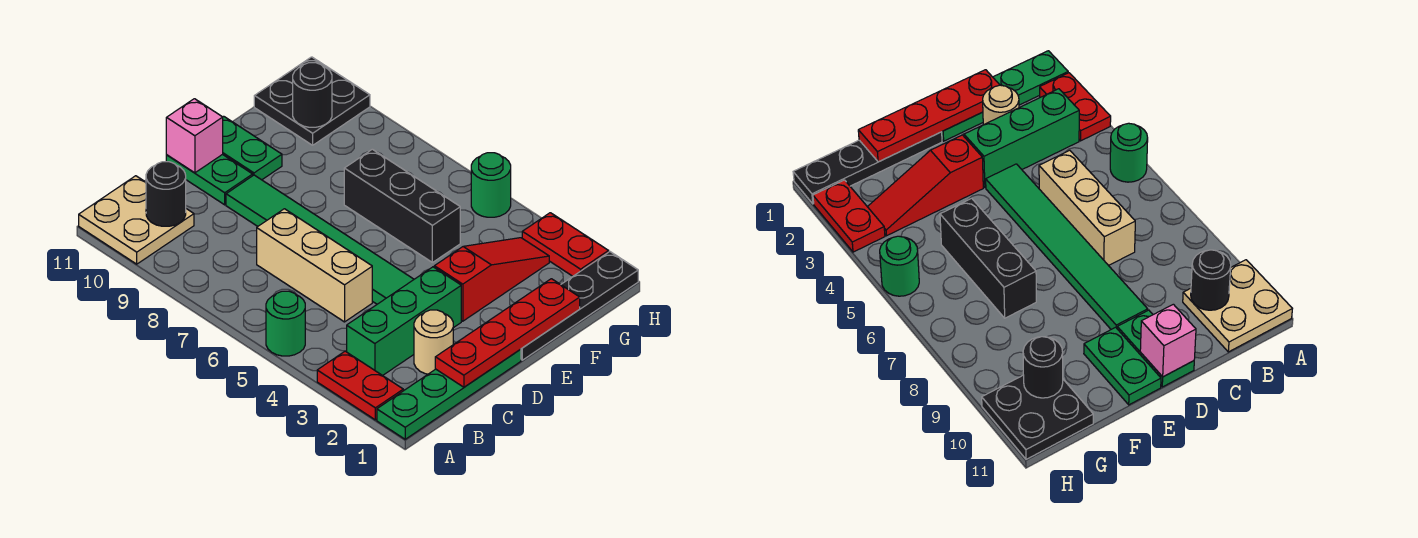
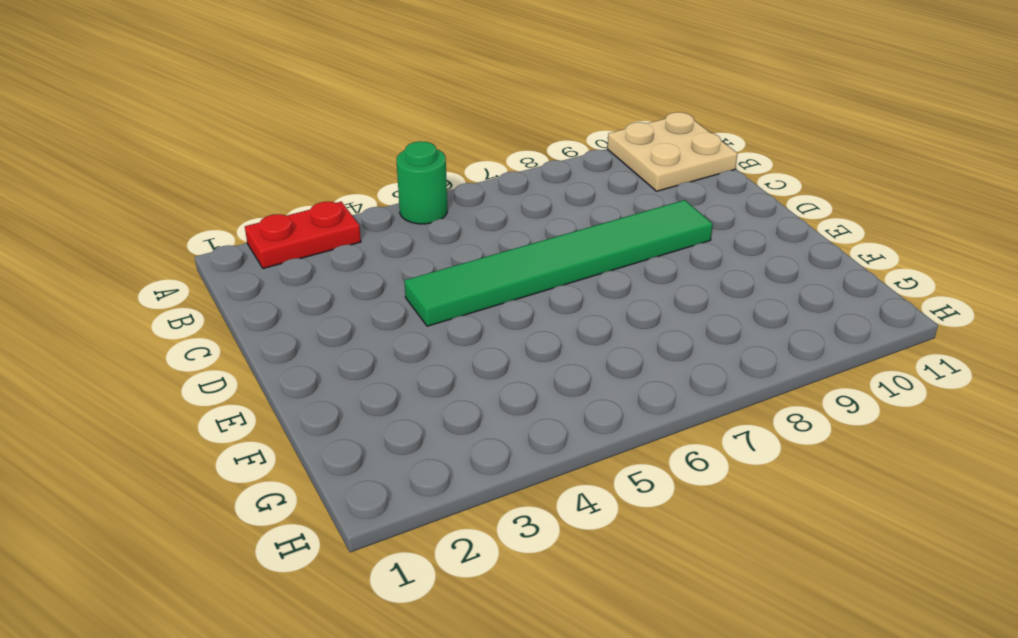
none -> green 1x4 plate [377,349,521,439]
none -> green 1x3 brick [347,267,461,376]
none -> tan 1x1 round brick [414,310,453,374]

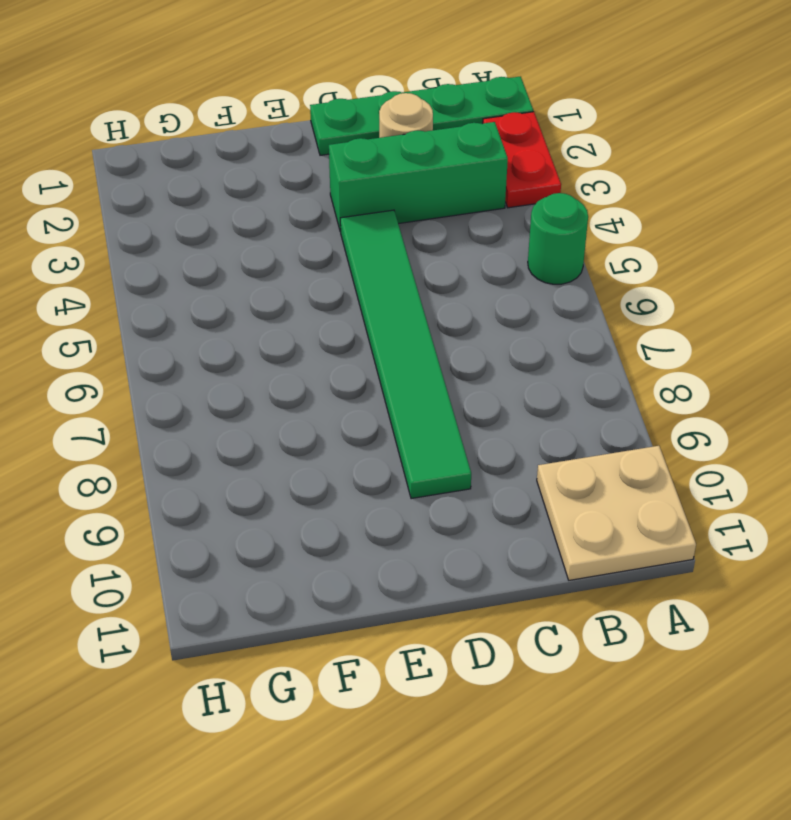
none -> tan 1x3 brick [257,209,372,322]
none -> green 1x2 plate [166,154,253,205]
none -> black 1x4 plate [521,252,638,360]

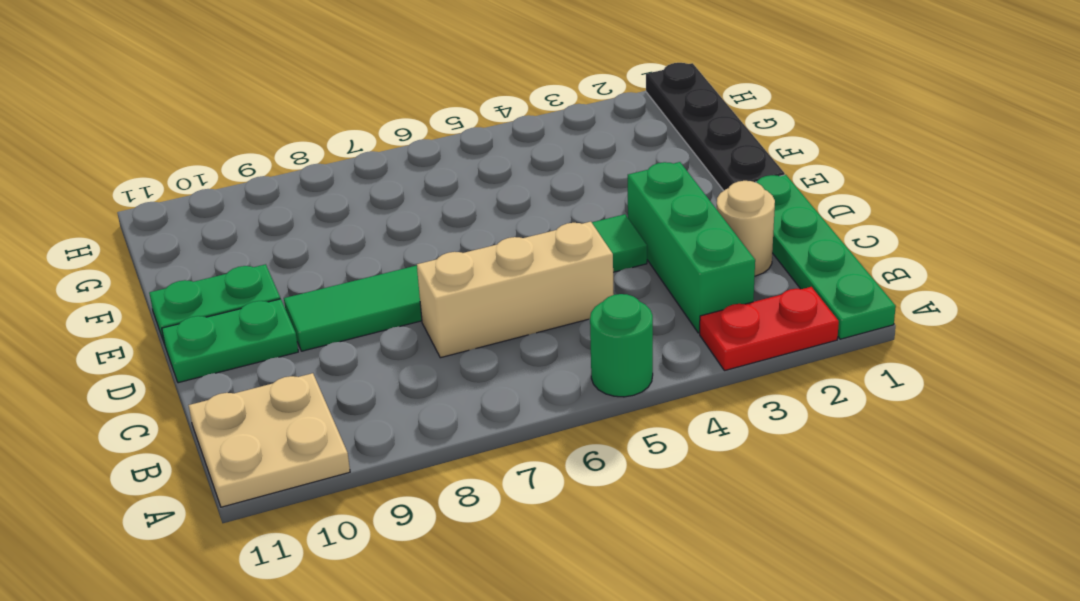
none -> red 1x3 slope [434,238,549,321]
none -> black 1x3 brick [344,149,460,262]
none -> black 2x2 plate [254,57,370,145]

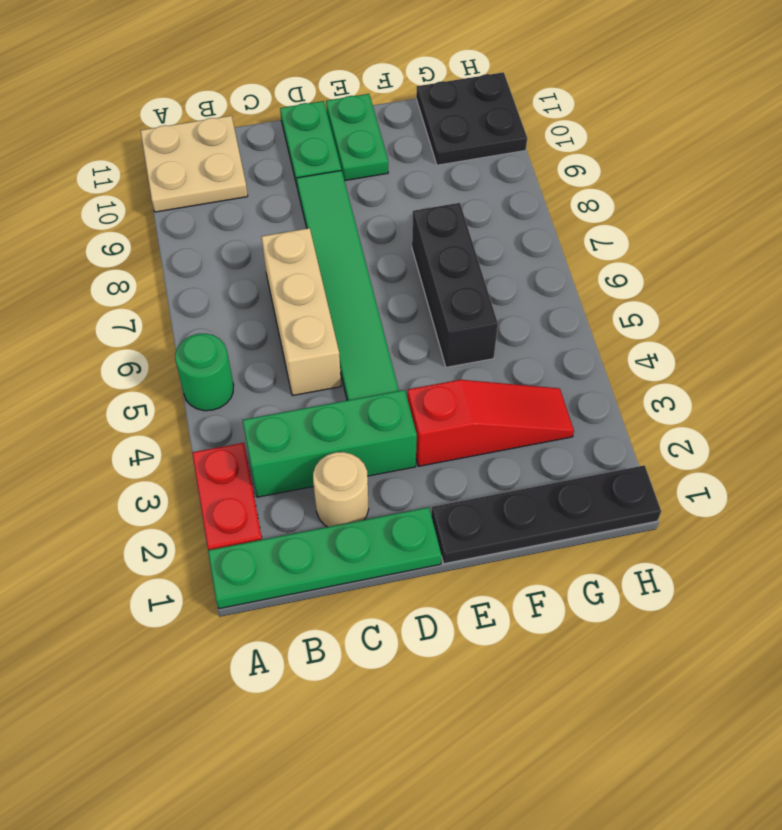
none -> red 1x2 plate [522,213,609,276]
none -> green 1x1 round brick [471,153,511,217]
none -> black 1x1 round brick [146,162,186,226]

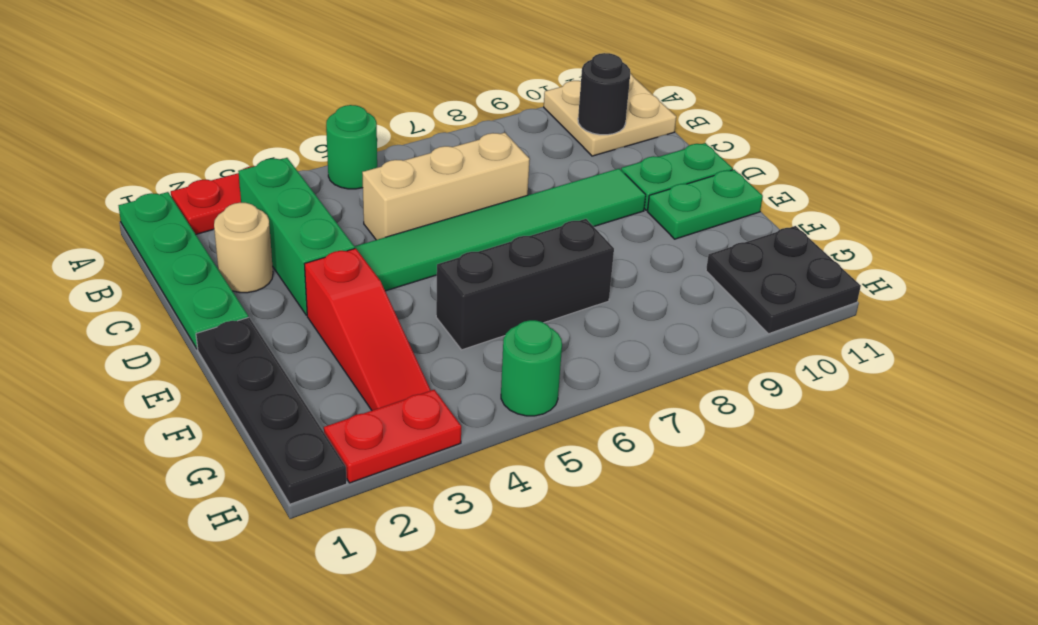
none -> red 1x4 plate [435,279,580,387]
none -> pink 1x1 brick [166,99,223,173]
none -> black 1x1 round brick [293,63,332,127]

